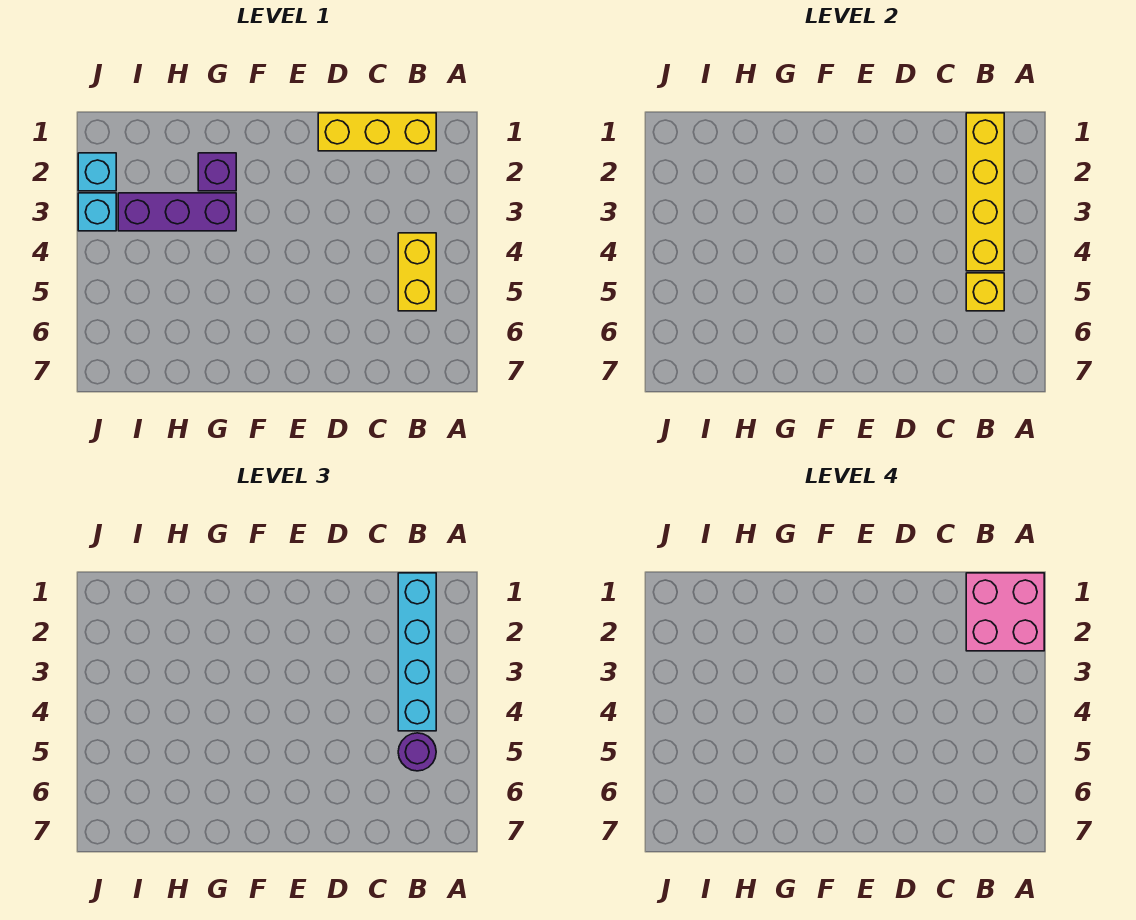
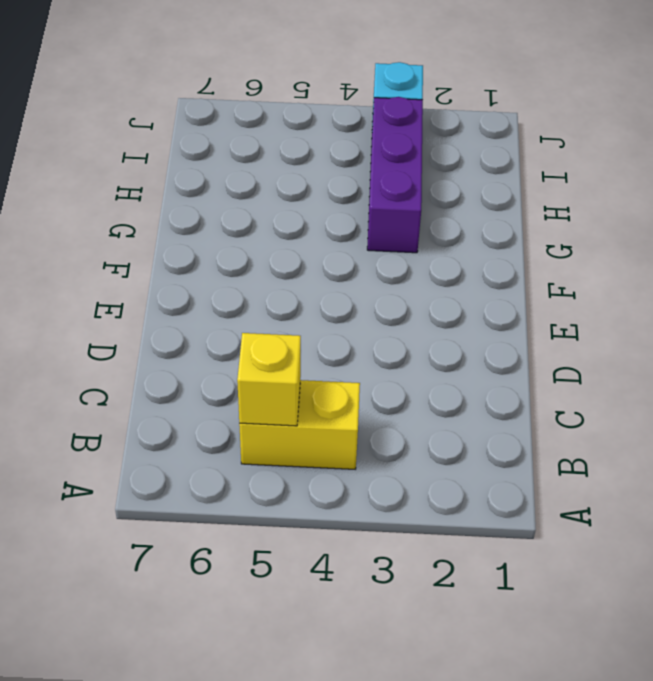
none -> yellow 1x3 brick [318,113,436,151]
none -> purple 1x1 brick [198,153,236,191]

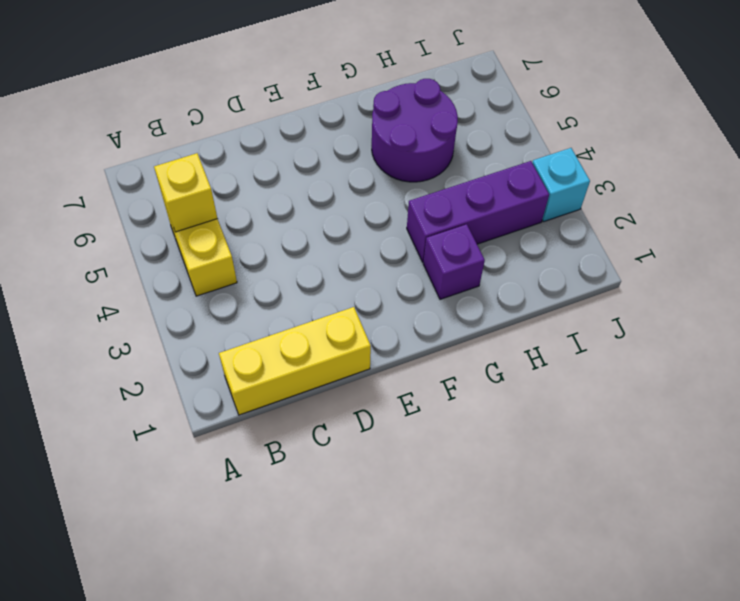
purple 2x2 round brick [372,79,458,182] -> none
none -> cyan 1x1 brick [78,153,116,191]
none -> yellow 1x4 brick [966,113,1004,271]

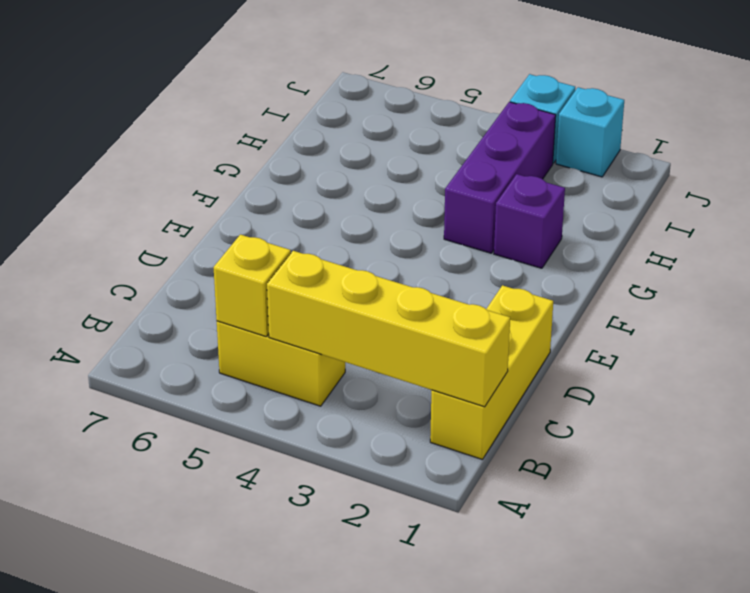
none -> cyan 1x4 brick [398,573,436,731]
none -> purple 1x1 round brick [398,733,436,771]

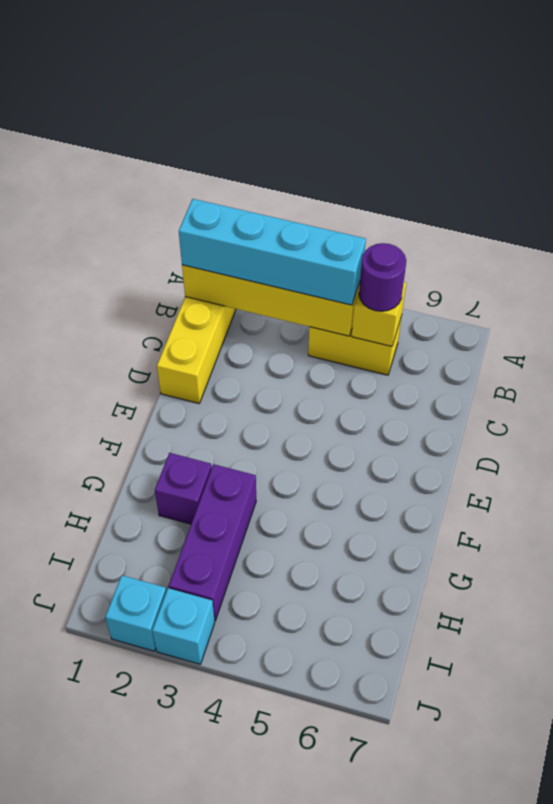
none -> pink 2x2 brick [966,573,1044,651]

